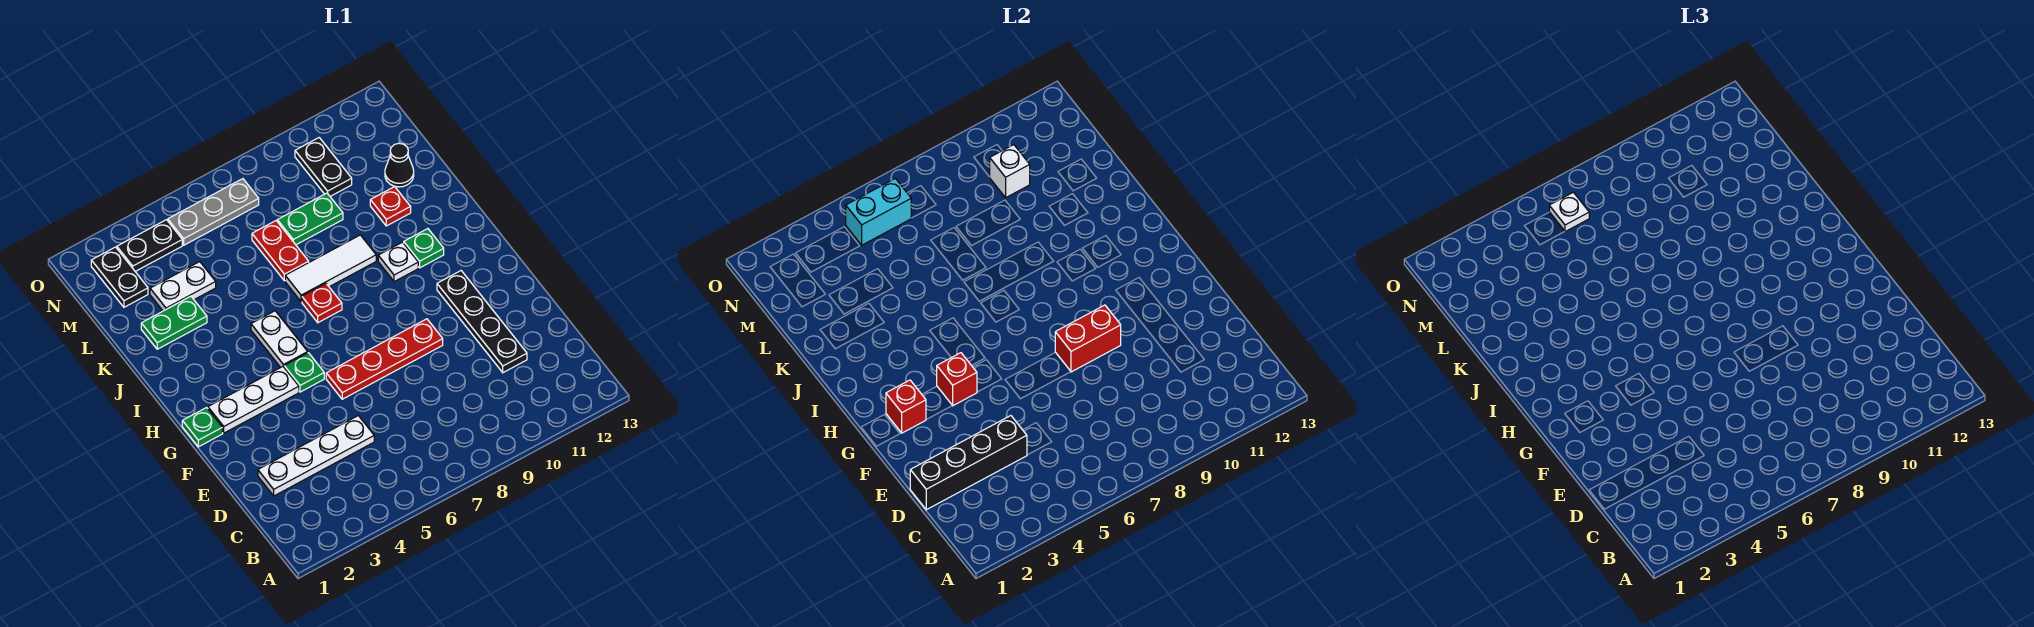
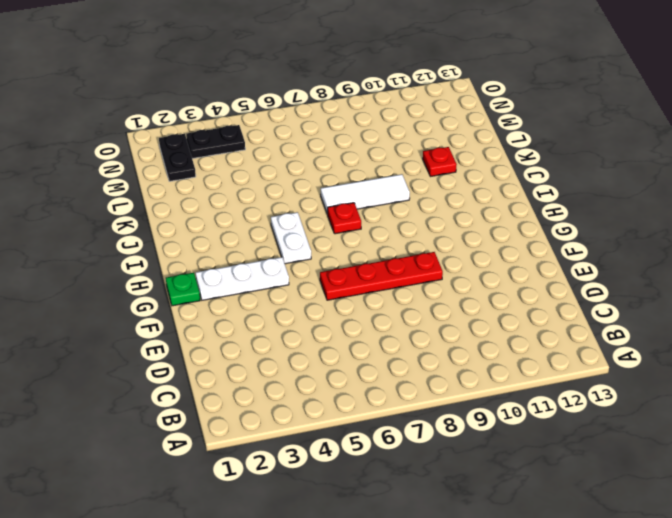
none -> white 1x4 plate [258,416,374,496]
none -> black 1x4 plate [437,271,527,373]
none -> green 1x1 plate [284,353,324,392]

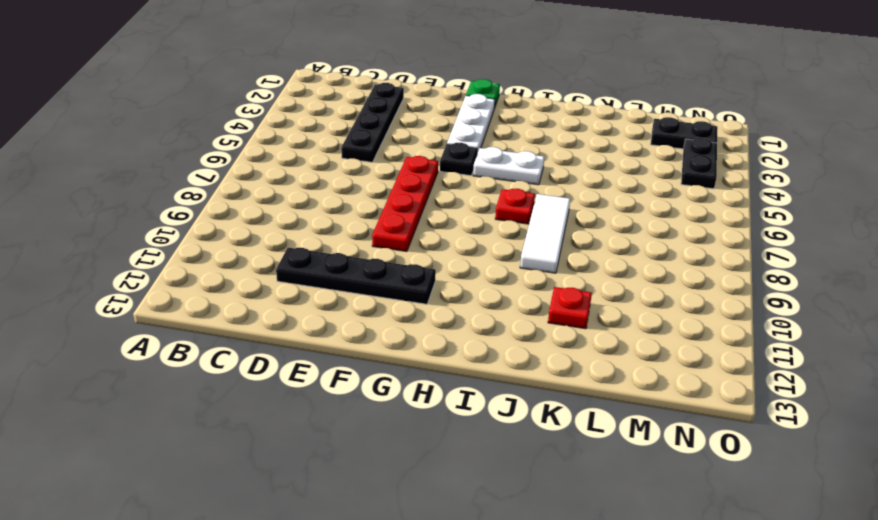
black 1x4 plate [341,83,404,162] -> white 1x4 plate [258,416,374,496]
black 1x1 plate [440,143,478,176] -> green 1x1 plate [284,353,324,392]
none -> white 1x1 plate [378,242,418,282]
none -> green 1x1 plate [404,229,444,268]
none -> green 1x2 plate [141,296,207,349]

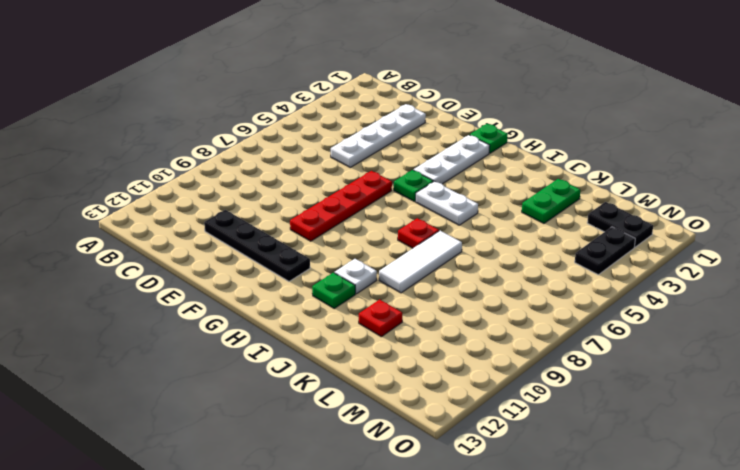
none -> red 1x2 plate [252,221,309,281]
none -> white 1x2 plate [150,262,216,311]
none -> green 1x2 plate [277,193,343,245]

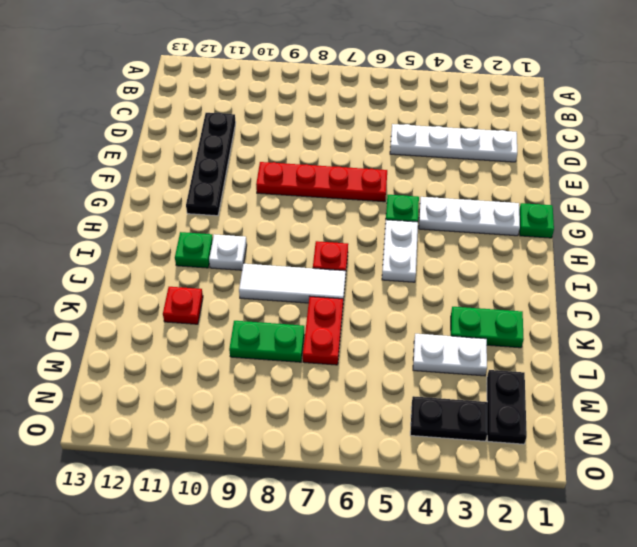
none -> black 1x1 cone [385,143,414,187]
none -> black 1x2 plate [295,138,352,196]
none -> grey 1x3 plate [168,179,259,245]

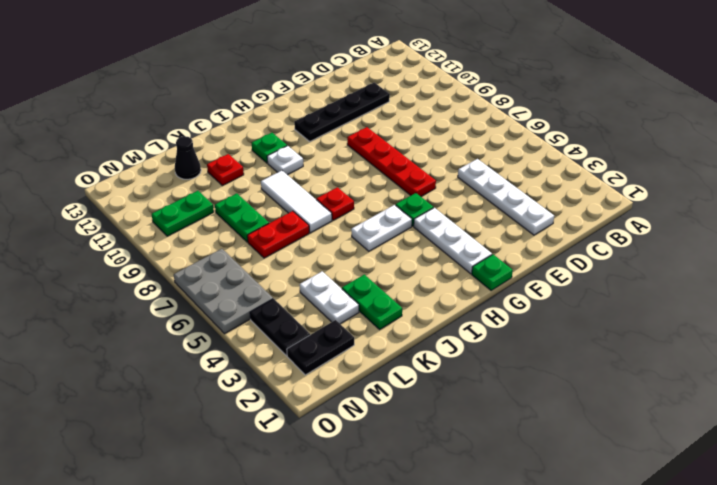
green 1x2 plate [152,191,214,236] -> black 1x2 plate [295,138,352,196]
grey 2x3 plate [174,249,273,334] -> grey 1x3 plate [168,179,259,245]
none -> black 1x4 brick [910,416,1027,510]
none -> red 1x2 brick [1055,305,1121,372]
none -> red 1x1 brick [886,380,926,433]

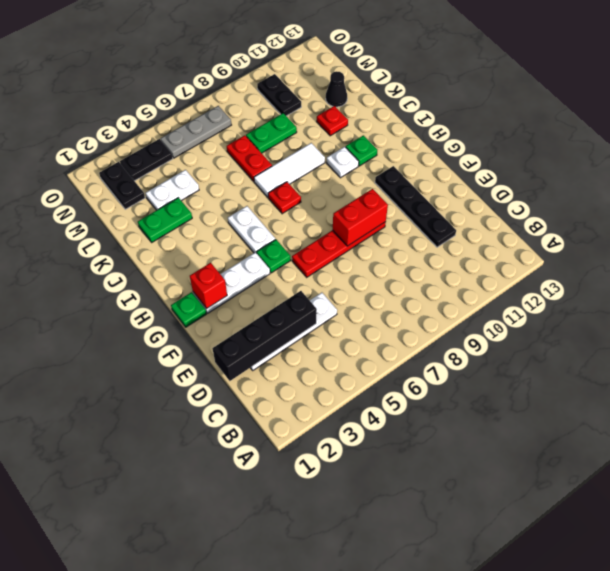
none -> red 1x1 brick [937,353,977,406]
none -> white 1x1 brick [990,145,1030,198]
none -> cyan 1x2 brick [846,178,911,245]

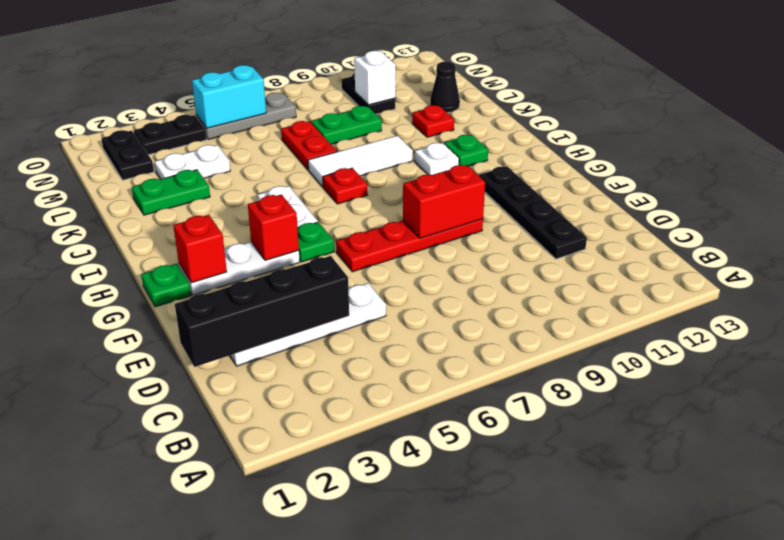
none -> white 1x1 plate [1549,192,1589,232]

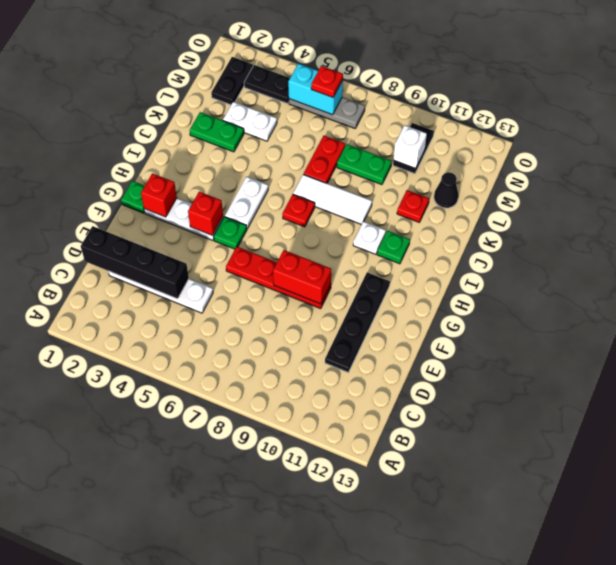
red 1x1 plate [311,66,343,97] -> white 1x1 plate [1549,192,1589,232]

